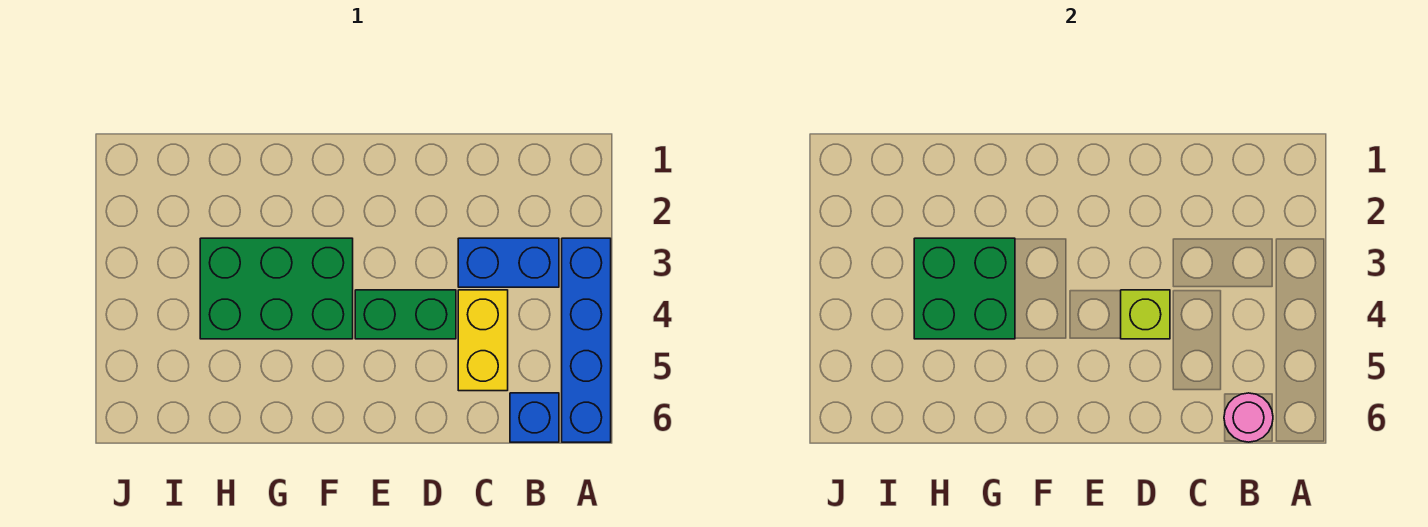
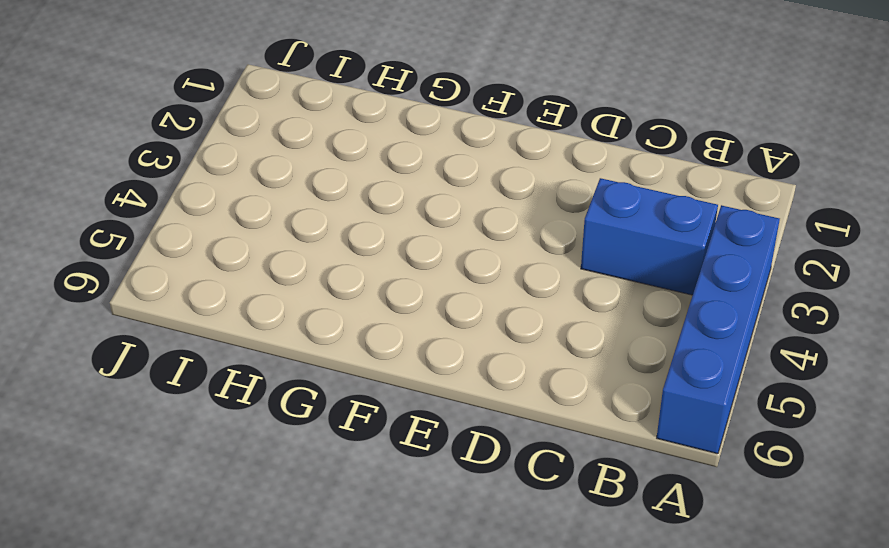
none -> blue 1x1 brick [510,393,559,442]
none -> yellow 1x2 brick [458,290,508,391]

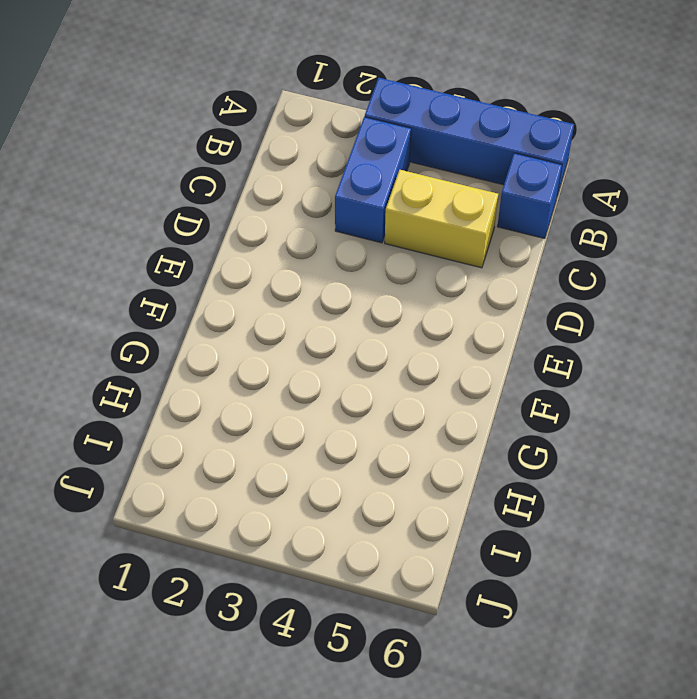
none -> green 1x2 brick [355,290,456,339]
none -> green 2x3 brick [200,238,353,339]

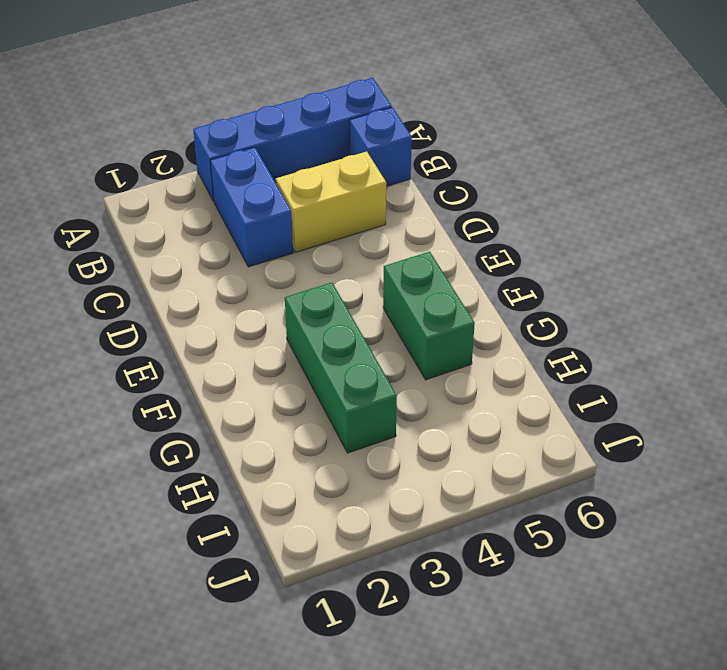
green 1x3 brick [285,282,397,453] -> green 2x3 brick [200,238,353,339]
green 1x2 brick [383,252,475,380] -> green 1x2 brick moved to [355,290,456,339]
none -> pink 1x1 round brick [1224,393,1273,442]
none -> lime 1x1 brick [1121,290,1170,339]

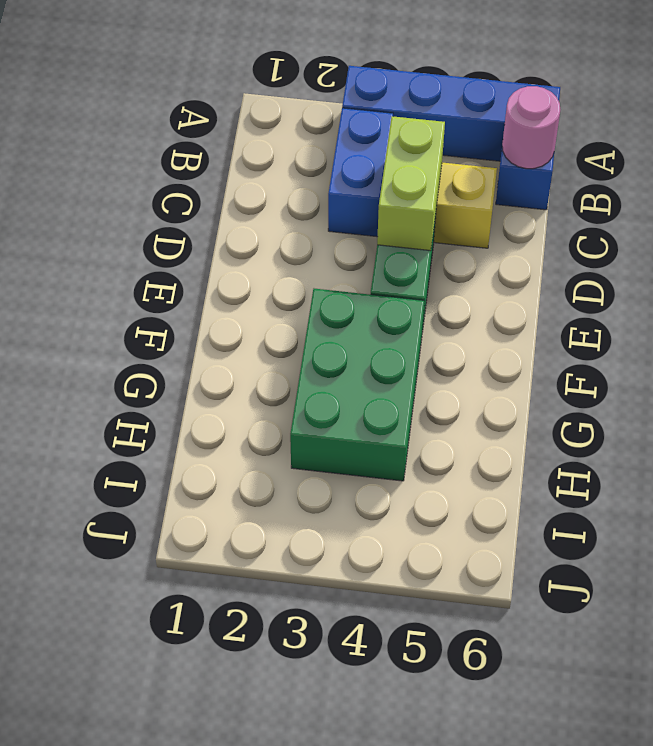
lime 1x2 brick [377,116,445,251] -> lime 1x1 brick [1121,290,1170,339]
none -> green 2x2 brick [914,238,1015,339]

